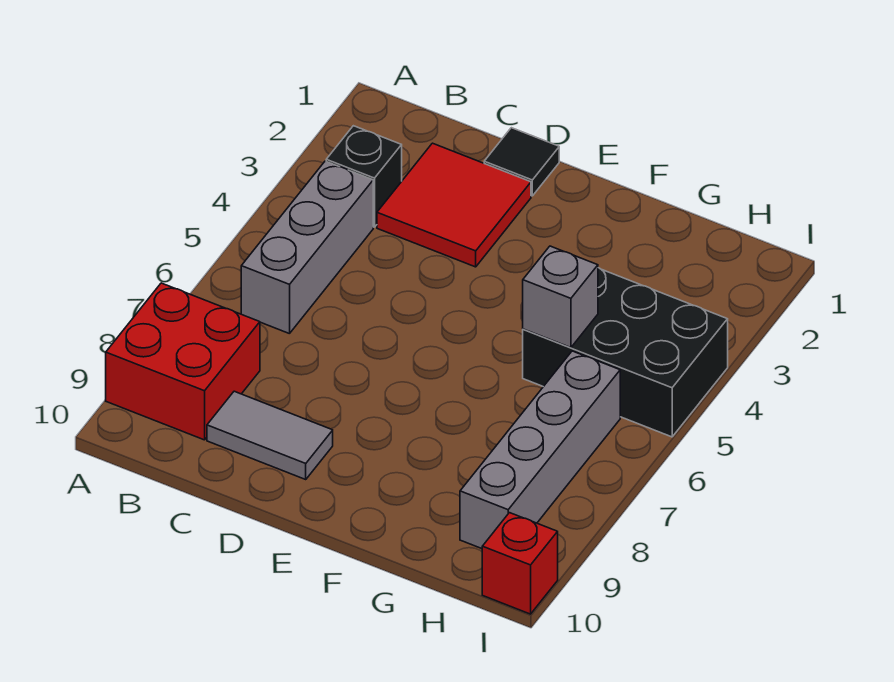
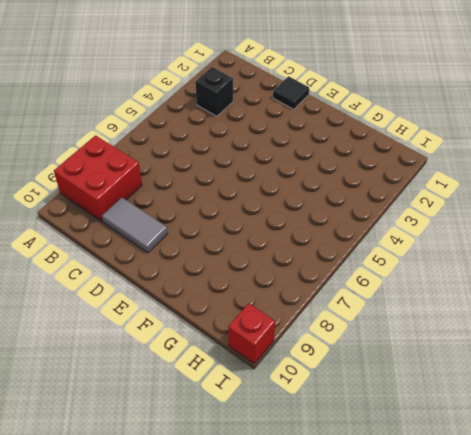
none -> grey 1x3 brick [241,161,373,334]
none -> red 2x2 tile [377,143,531,267]

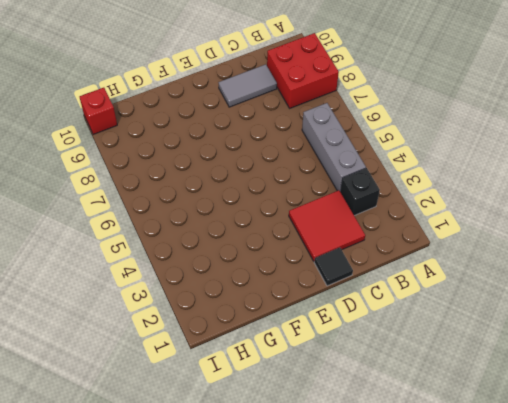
none -> black 2x3 brick [523,268,728,437]
none -> grey 1x4 brick [460,351,620,549]

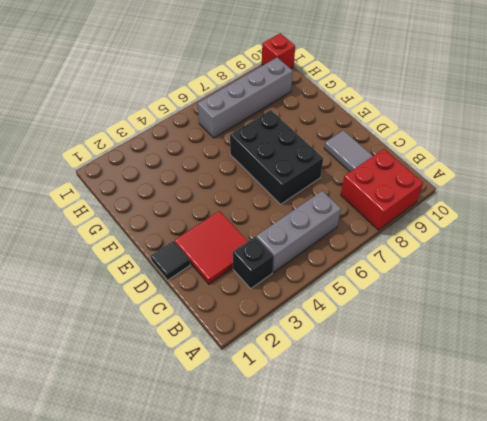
black 2x3 brick [230,110,323,204] -> black 2x3 brick moved to [523,268,728,437]
none -> grey 1x1 brick [523,246,598,348]

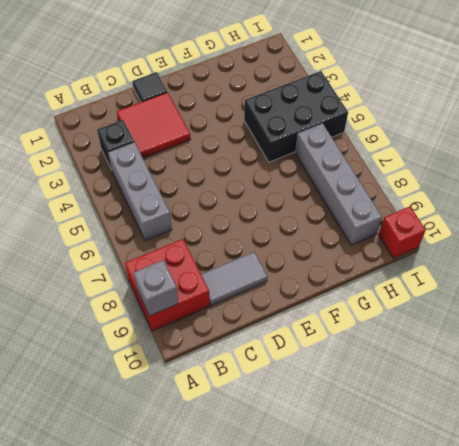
grey 1x1 brick [133,260,179,316] -> grey 1x1 brick moved to [523,246,598,348]

